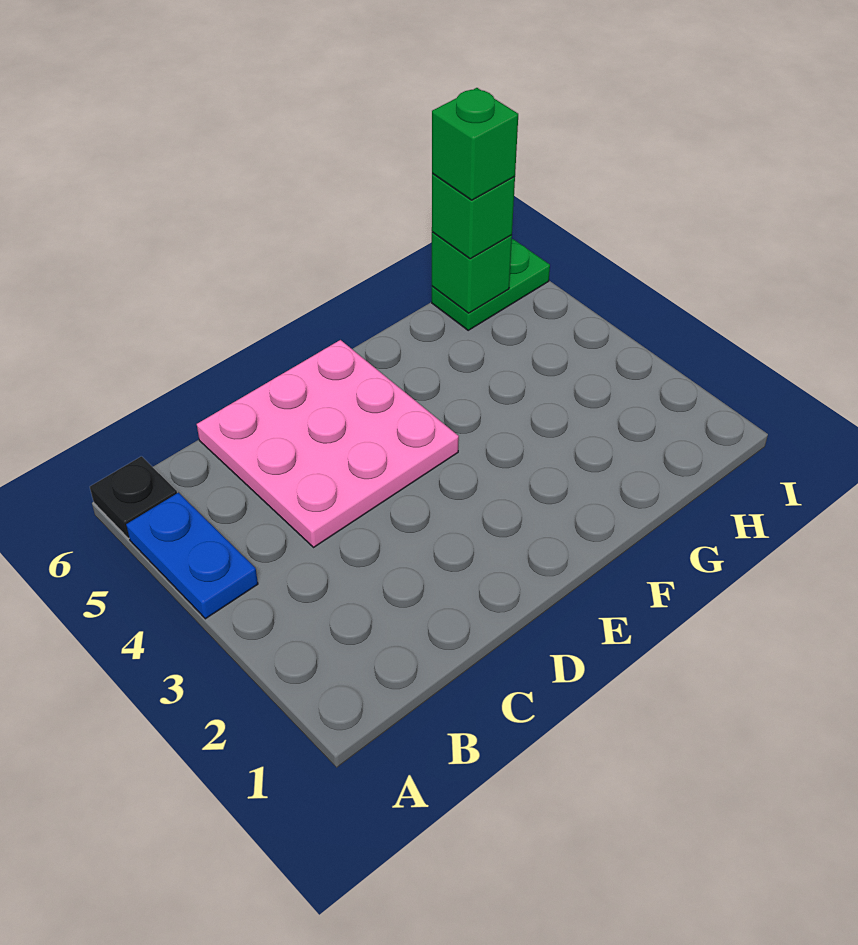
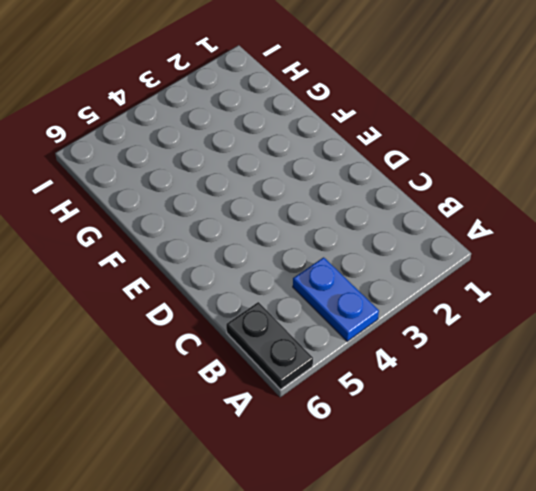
blue 1x2 plate [293,257,379,341] -> blue 1x2 plate turned to [126,493,258,619]
black 1x2 plate [226,302,313,389] -> black 1x1 plate [90,456,177,539]
none -> pink 3x3 plate [197,340,459,547]
none -> green 1x2 plate [432,239,550,330]

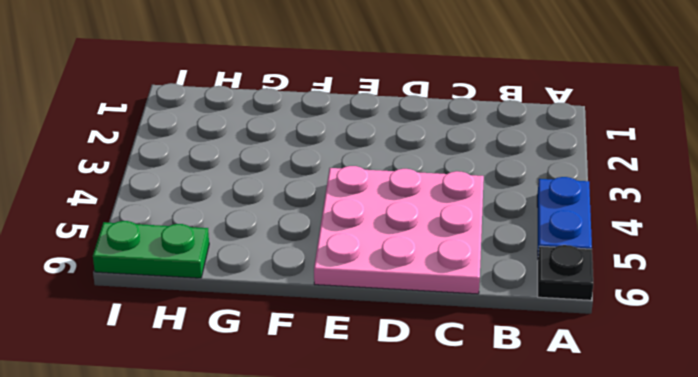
none -> green 1x1 brick [432,232,512,313]
none -> green 1x1 brick [432,174,515,259]

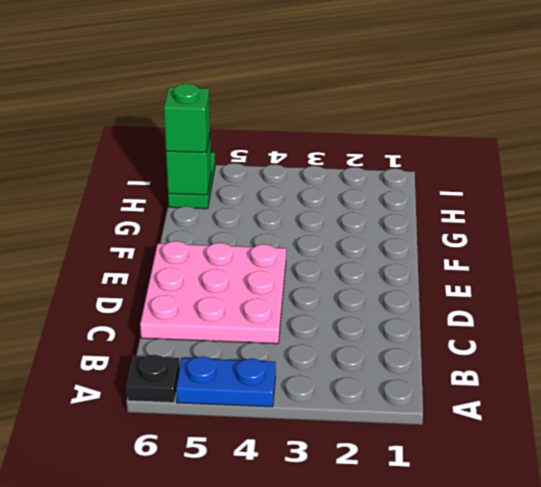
none -> green 1x1 brick [432,88,518,200]

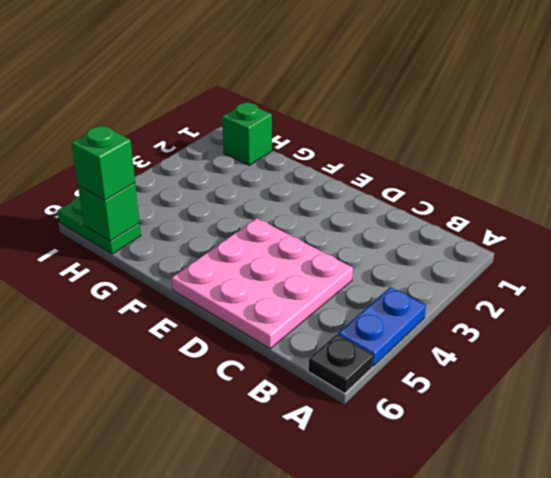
green 1x1 brick [222,103,272,165] -> green 1x1 brick moved to [432,88,518,200]

